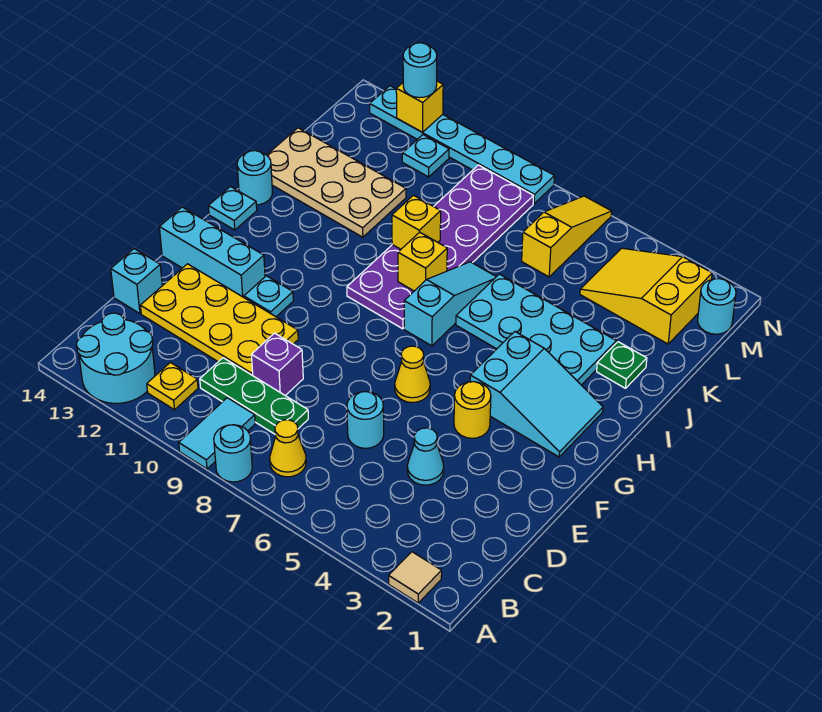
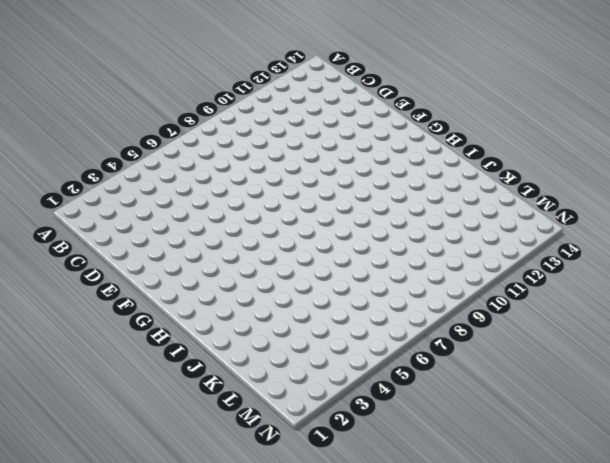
none -> tan 1x1 tile [389,552,442,603]
none -> cyan 1x1 round brick [214,425,252,482]
none -> cyan 1x2 tile [179,398,255,469]
none -> cyan 2x2 round brick [77,313,155,403]

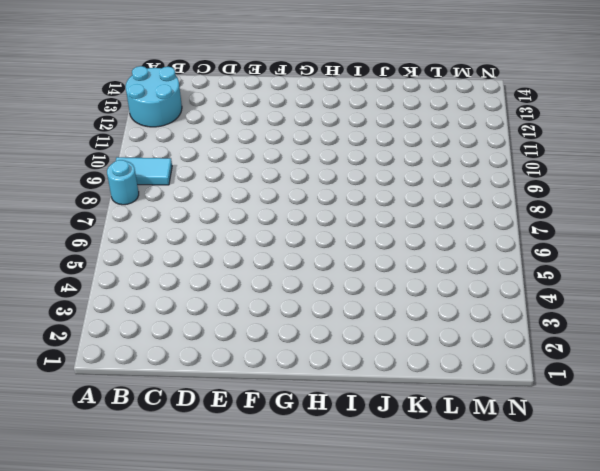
none -> tan 1x1 tile [389,552,442,603]
none -> yellow 1x1 cone [270,420,306,477]
none -> yellow 1x1 plate [147,362,198,410]
none -> green 1x3 plate [200,358,308,434]

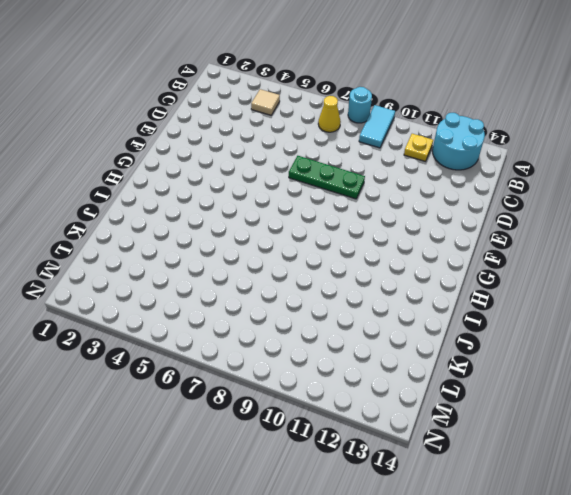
tan 1x1 tile [251,89,280,115] -> tan 1x1 tile moved to [389,552,442,603]
green 1x3 plate [289,156,365,199] -> green 1x3 plate moved to [200,358,308,434]
none -> cyan 1x1 cone [407,428,444,485]
none -> cyan 1x1 round brick [347,392,384,448]
none -> purple 1x1 brick [251,333,303,396]
none -> yellow 2x4 plate [140,264,298,375]

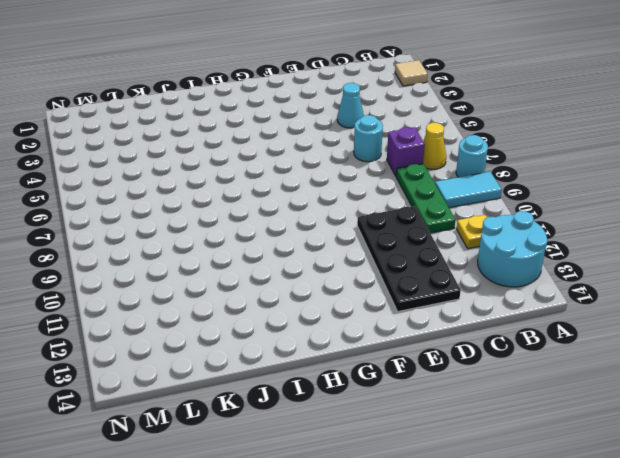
purple 1x1 brick [387,127,425,176] -> purple 1x1 brick moved to [251,333,303,396]
black 2x4 plate [357,206,461,312] -> yellow 2x4 plate [140,264,298,375]
none -> cyan 1x1 brick [111,249,162,314]
none -> yellow 1x1 round brick [454,382,491,438]
none -> yellow 1x1 cone [395,346,430,403]
none -> cyan 1x1 plate [244,276,293,317]

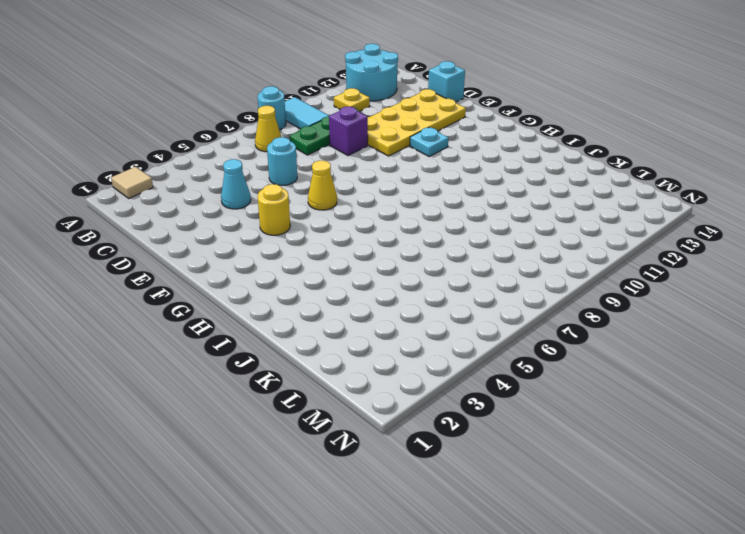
none -> cyan 1x3 brick [159,207,265,297]
none -> cyan 2x3 slope [470,332,603,457]
none -> cyan 1x3 slope [404,262,496,346]
none -> purple 2x6 plate [347,165,533,329]

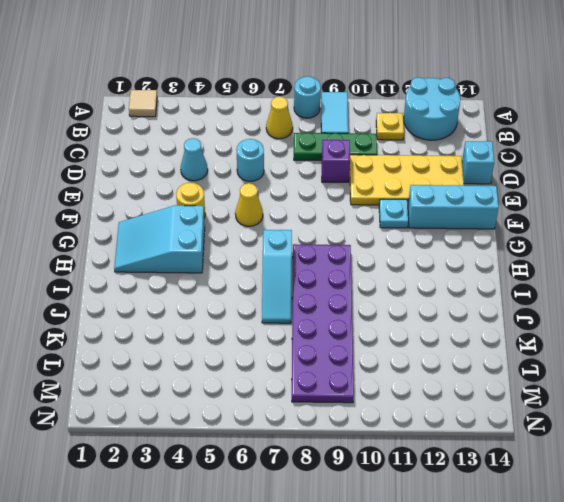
none -> cyan 1x1 plate [208,187,257,230]
none -> cyan 2x4 plate [456,274,616,385]
none -> cyan 1x1 round brick [237,151,272,205]
none -> green 1x1 plate [597,342,647,388]

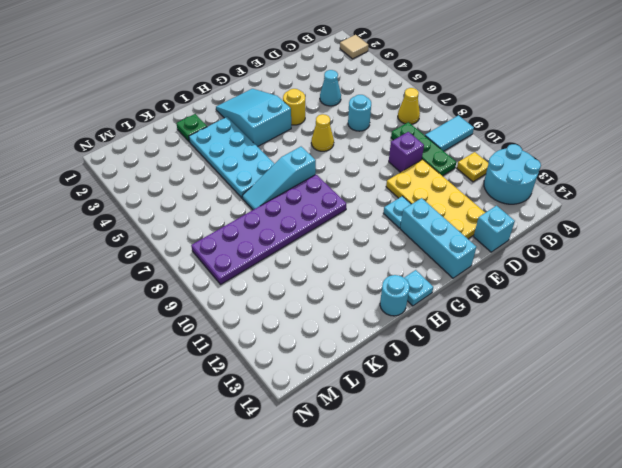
none -> cyan 1x1 round brick [214,425,252,482]
none -> tan 2x4 plate [267,128,406,237]
none -> yellow 2x3 slope [580,248,712,344]
none -> yellow 1x3 slope [522,196,612,277]

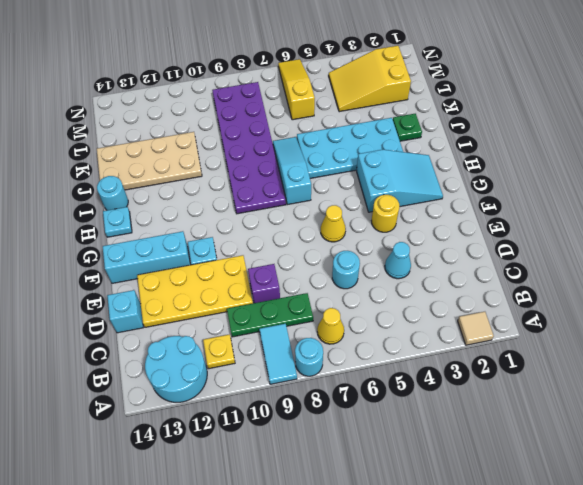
none -> cyan 1x1 round brick [698,279,736,334]
none -> cyan 1x1 plate [402,135,449,177]
none -> cyan 1x6 plate [370,86,554,204]
none -> yellow 1x1 brick [398,232,447,291]

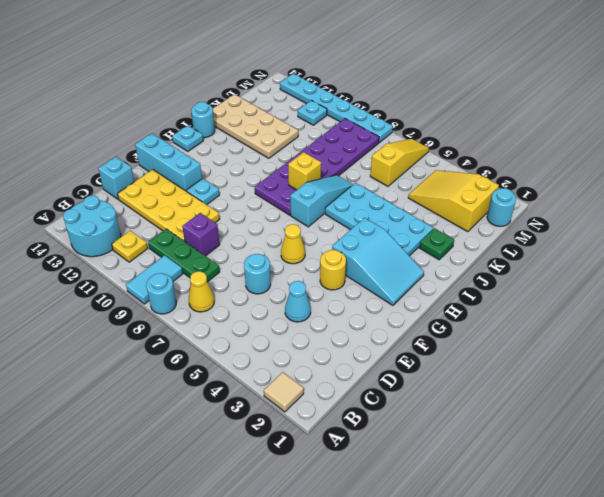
none -> yellow 1x1 brick [392,195,441,249]
none -> yellow 1x1 brick [396,81,443,132]
none -> cyan 1x1 round brick [403,43,437,98]

